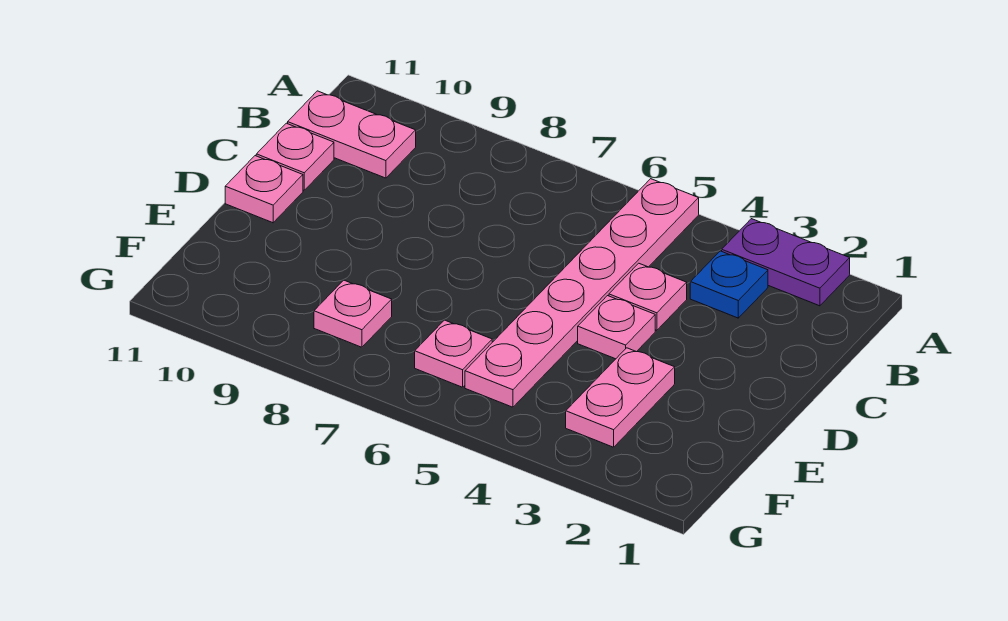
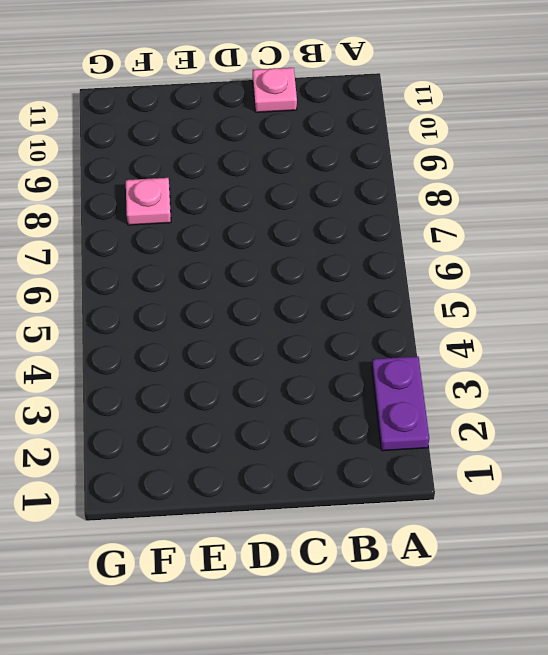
none -> pink 1x6 plate [465,179,699,407]
none -> blue 1x1 plate [690,251,768,318]

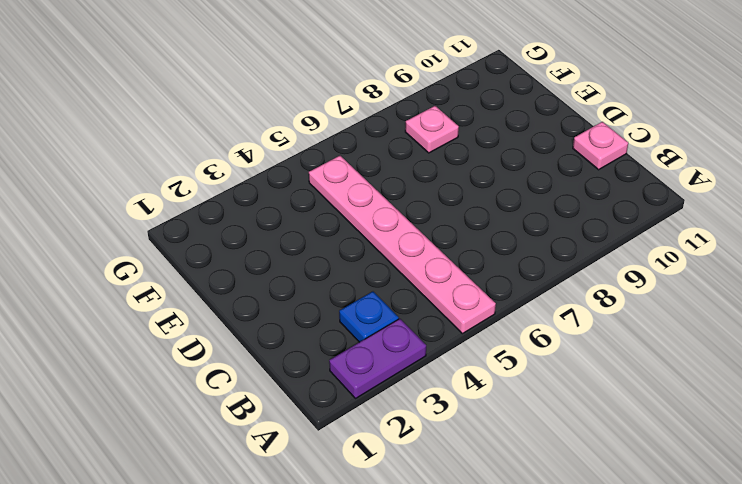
none -> pink 1x2 plate [288,91,416,178]
none -> pink 1x1 plate [609,263,687,330]

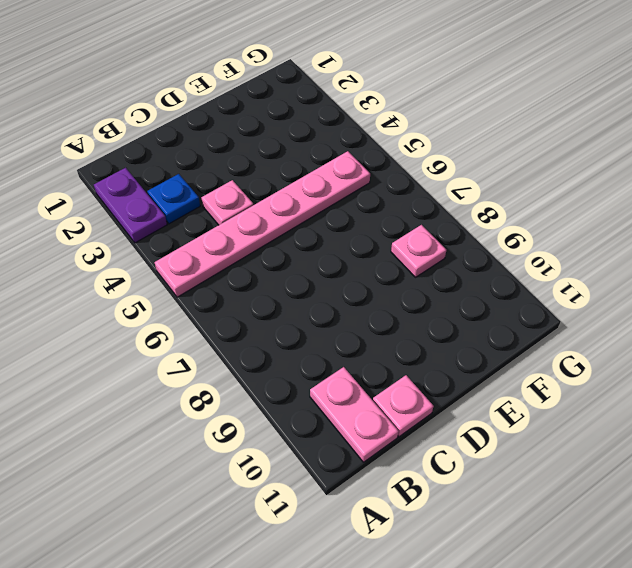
none -> pink 1x1 plate [578,296,655,359]
none -> pink 1x1 plate [225,156,303,223]

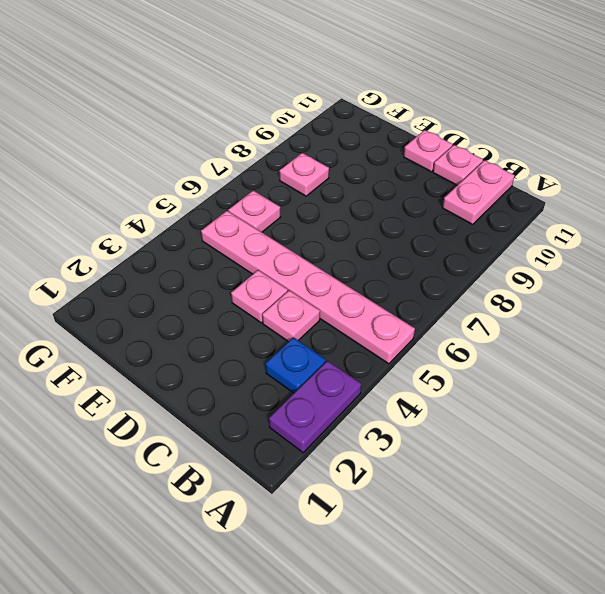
none -> pink 1x2 plate [566,348,675,447]

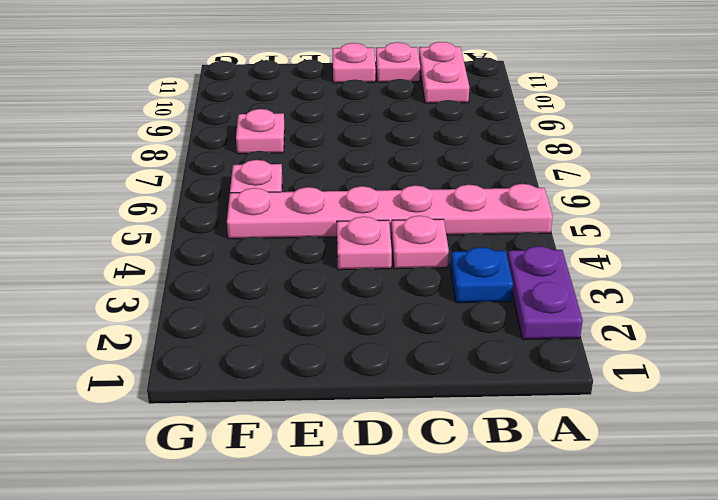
none -> pink 1x2 plate [566,348,675,447]

